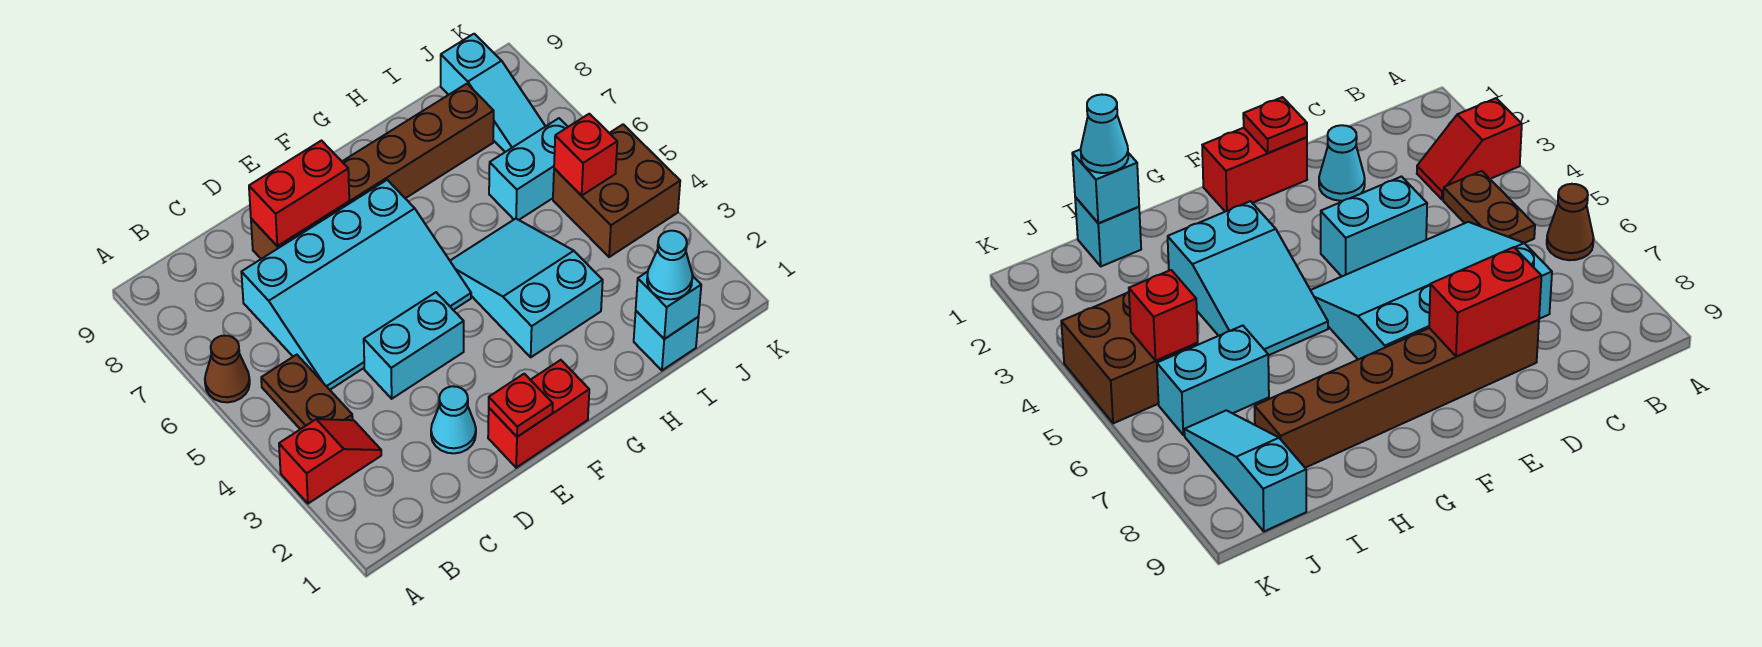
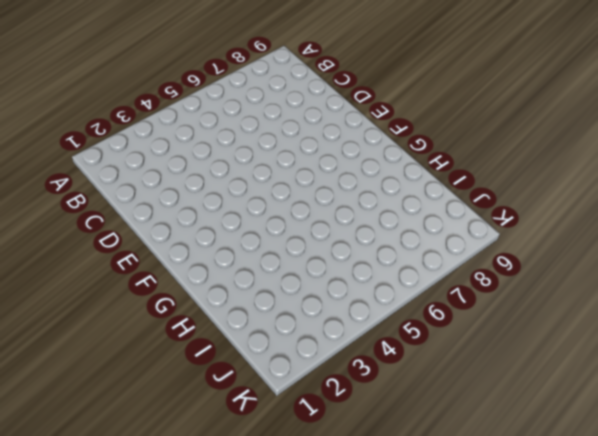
none -> red 1x2 slope [279,419,381,504]
none -> brown 1x1 cone [205,336,250,402]
none -> brown 1x2 plate [261,355,353,429]

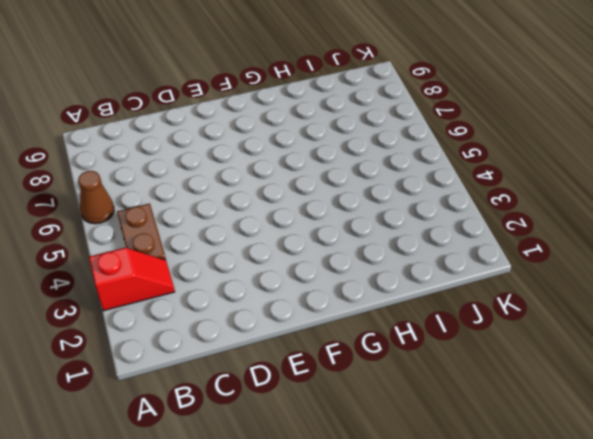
none -> cyan 3x4 slope [241,180,471,390]
none -> cyan 1x1 cone [431,386,476,453]
none -> cyan 1x2 brick [364,292,464,399]

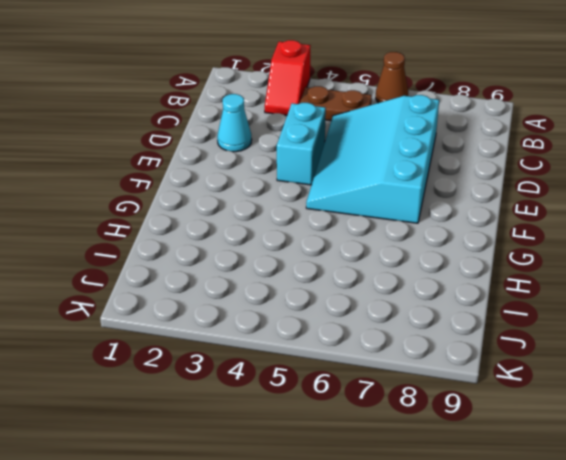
none -> brown 1x6 brick [251,84,494,259]
none -> red 1x2 brick [488,360,589,468]
none -> cyan 2x3 slope [450,219,603,357]

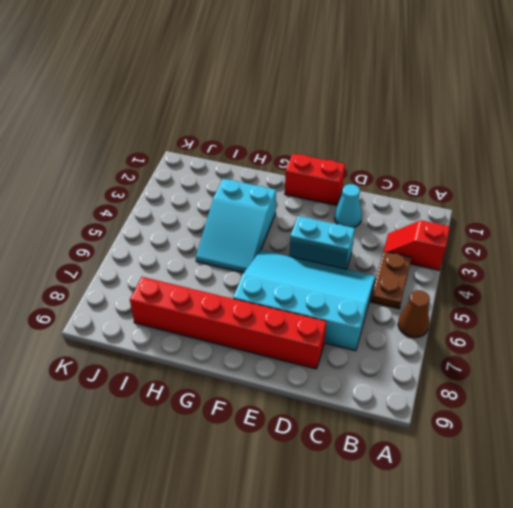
red 1x6 brick [130,277,326,369] -> brown 1x6 brick [251,84,494,259]
none -> cyan 1x1 brick [634,311,699,370]
none -> cyan 1x2 brick [489,118,568,220]
none -> brown 2x2 brick [553,124,680,257]

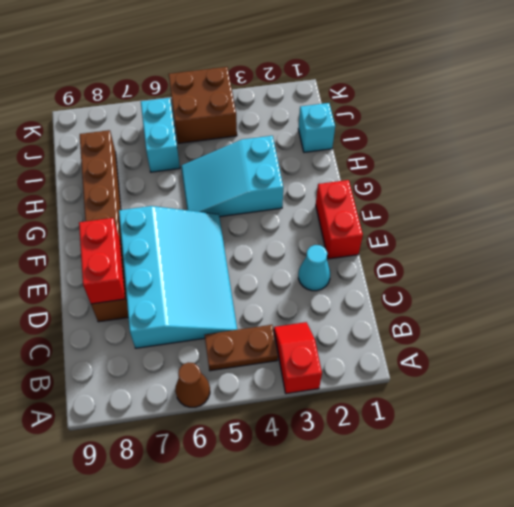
none -> cyan 1x2 brick [364,292,464,399]
none -> cyan 1x3 slope [441,34,545,152]
none -> red 1x1 plate [489,374,553,437]

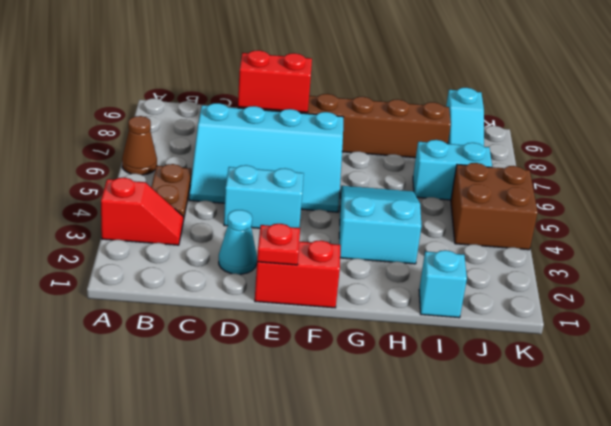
none -> cyan 1x1 brick [636,272,701,339]
none -> red 1x1 brick [554,114,617,196]
none -> cyan 1x1 cone [647,231,693,299]

